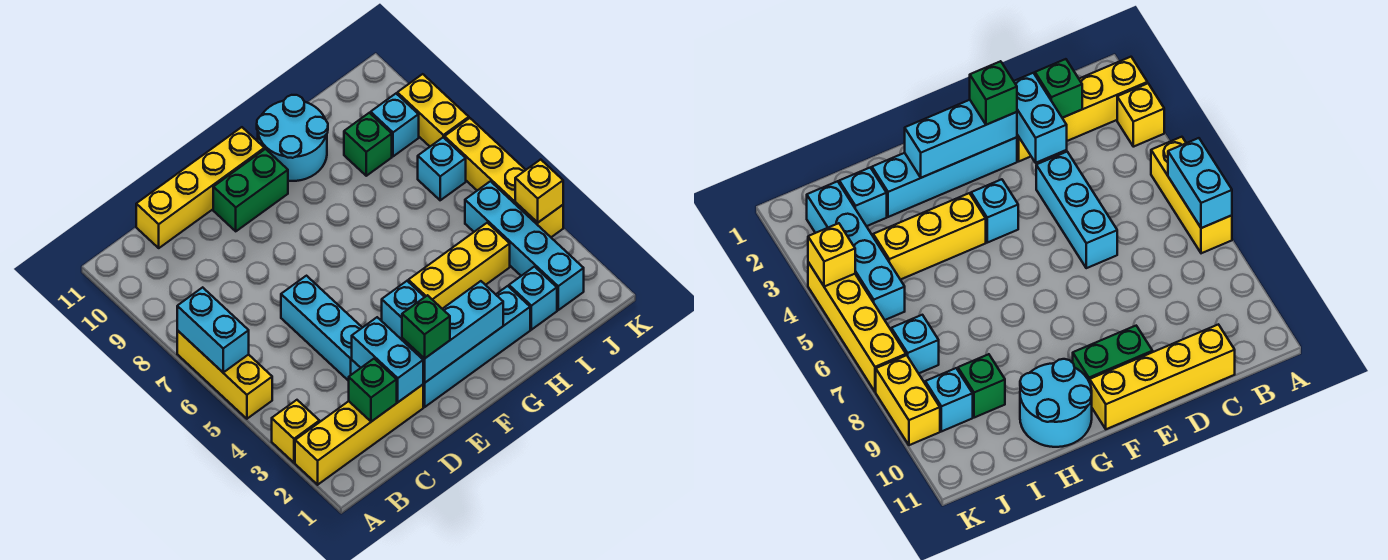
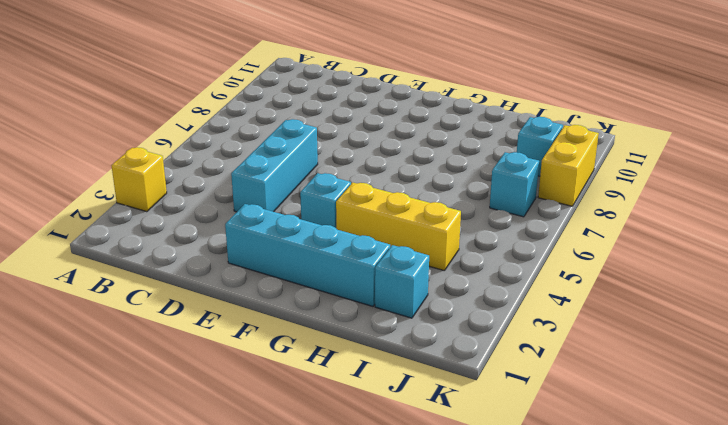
none -> yellow 1x4 brick [295,385,423,485]
none -> yellow 1x3 brick [177,330,272,419]
none -> yellow 1x4 brick [136,127,264,248]

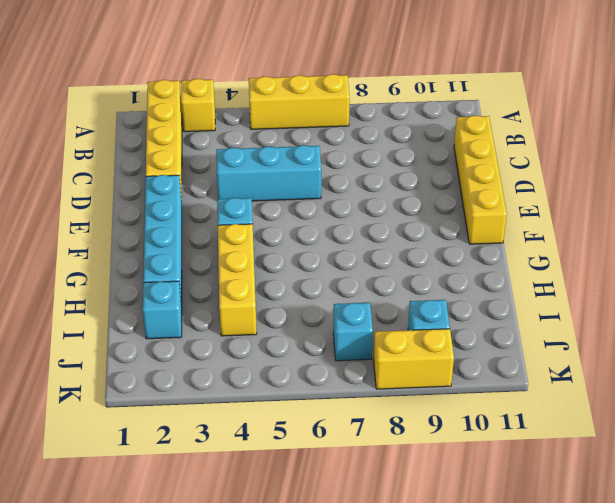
none -> green 1x2 brick [213,149,288,231]
none -> cyan 2x2 round brick [257,95,328,181]
none -> green 1x1 brick [344,113,392,176]

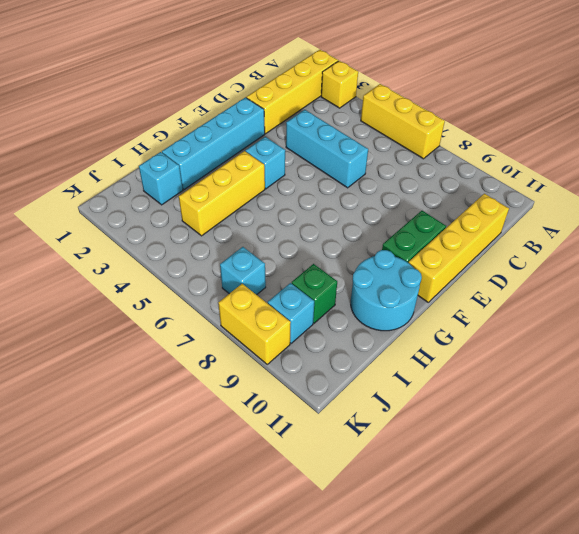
none -> cyan 1x4 brick [465,181,584,310]
none -> yellow 1x4 brick [445,118,563,237]
none -> cyan 1x2 brick [177,287,249,372]

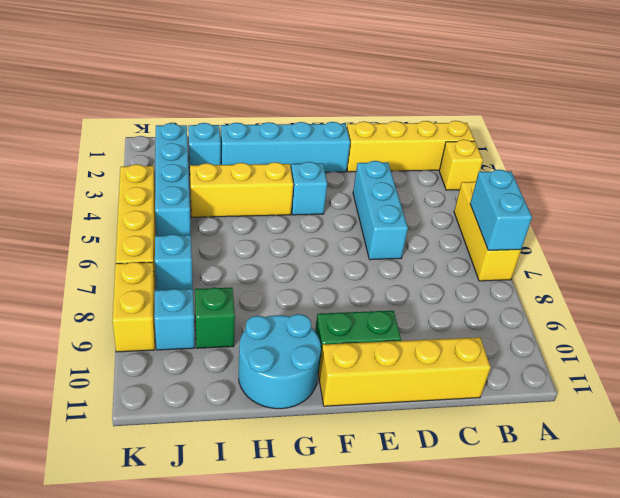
none -> green 1x1 brick [349,359,397,422]
none -> cyan 1x2 brick [352,317,423,402]
none -> cyan 1x3 brick [402,281,503,383]

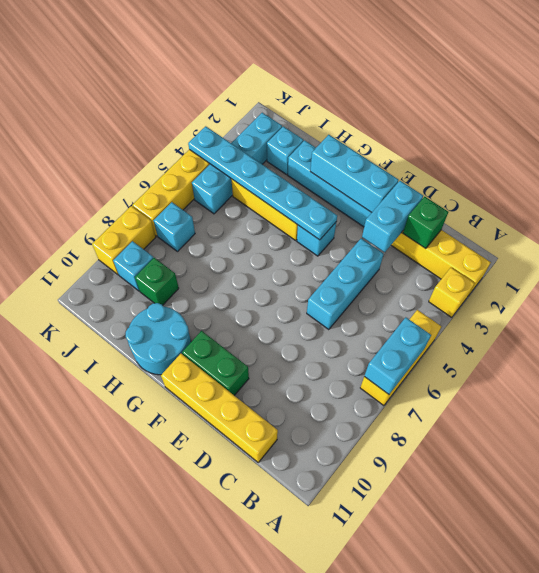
cyan 1x6 plate [188,126,337,240] -> yellow 1x1 brick [515,159,563,223]
none -> green 1x1 brick [402,295,450,359]

